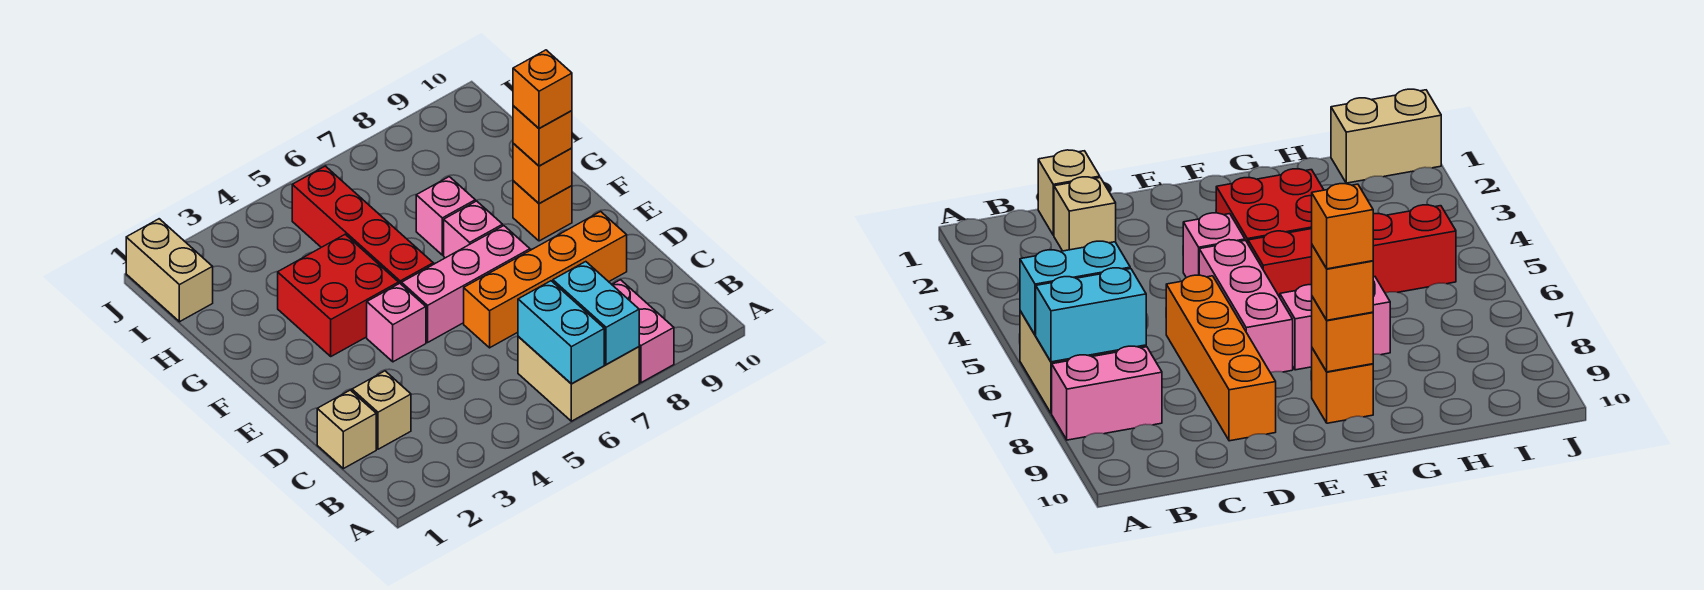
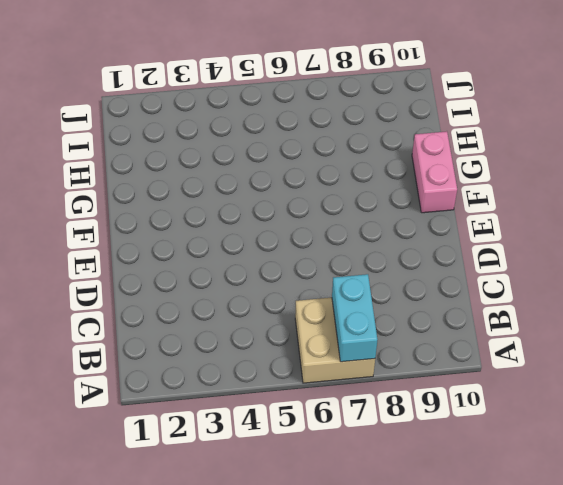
pink 1x2 brick [412,131,457,213] -> pink 1x2 brick moved to [612,280,674,383]
none -> tan 1x1 brick [317,390,376,469]
none -> tan 1x1 brick [352,371,411,449]
none -> orange 1x4 brick [464,212,627,348]

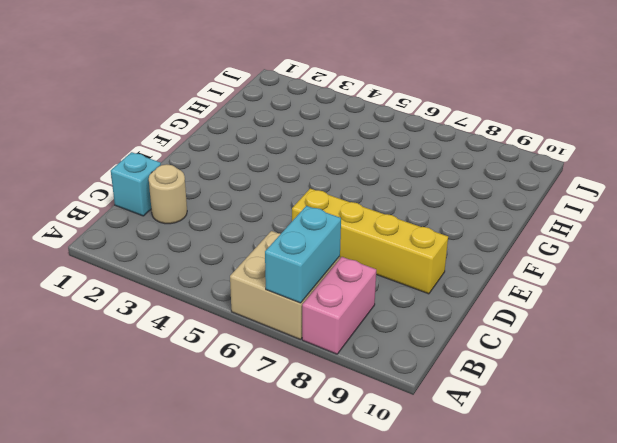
cyan 1x1 brick [111,152,161,216] -> tan 1x1 brick [317,390,376,469]
tan 1x1 round brick [149,164,187,224] -> tan 1x1 brick [352,371,411,449]
yellow 1x4 brick [292,189,448,294] -> orange 1x4 brick [464,212,627,348]
none -> pink 1x1 brick [367,283,426,362]
none -> pink 1x3 brick [402,226,530,342]
none -> red 2x2 brick [278,234,399,356]

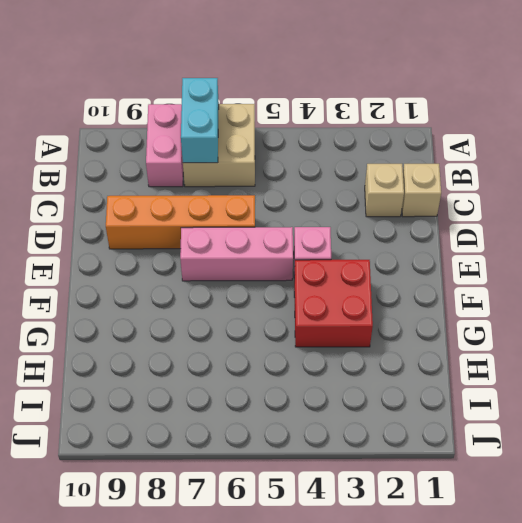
none -> red 1x4 brick [292,166,433,285]
none -> pink 1x1 brick [444,201,503,258]
none -> orange 1x1 brick [513,181,572,241]

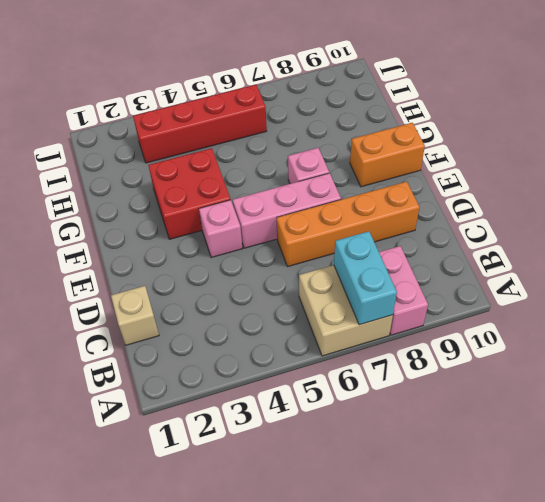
orange 1x2 brick [350,123,425,187] -> orange 1x1 brick [513,181,572,241]
red 1x4 brick [133,85,267,163] -> red 1x4 brick turned to [292,166,433,285]
none -> tan 1x1 brick [352,371,411,449]
none -> pink 1x1 brick [416,177,475,255]
none -> tan 1x2 brick [126,219,213,322]

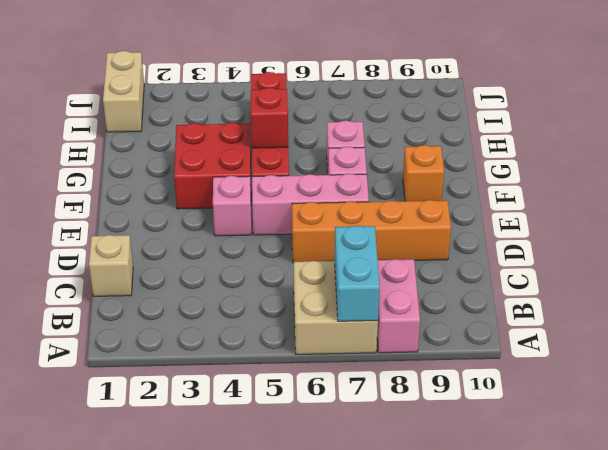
red 1x1 brick [251,88,288,148] -> none
none -> tan 1x1 brick [352,371,411,449]
none -> cyan 1x2 brick [518,281,604,384]
none -> orange 1x1 brick [513,143,572,204]

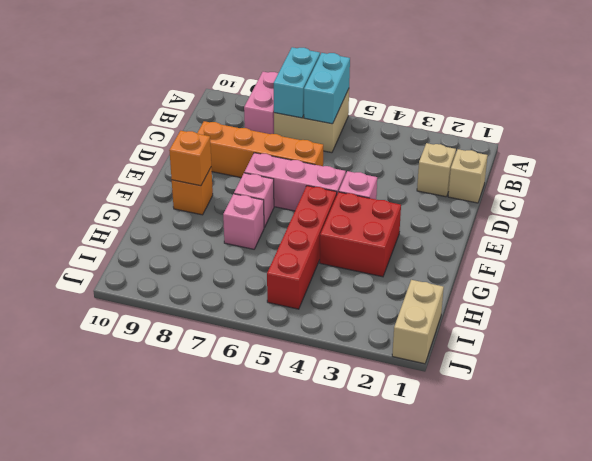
none -> orange 1x1 brick [513,106,572,166]
none -> orange 1x1 brick [513,50,572,128]

